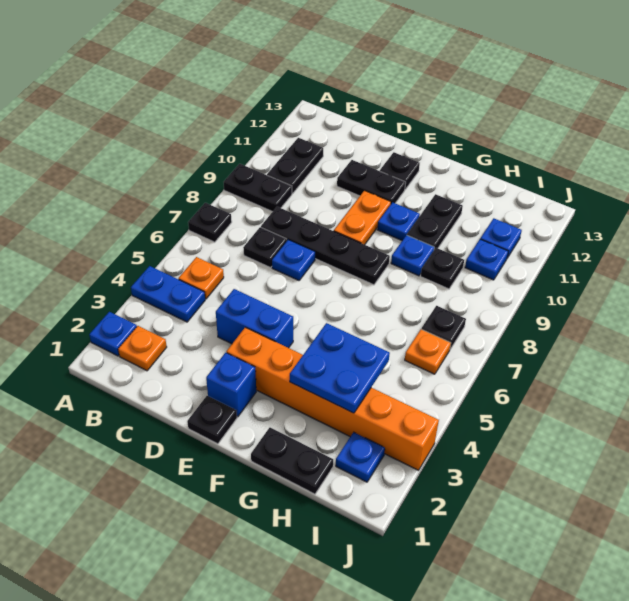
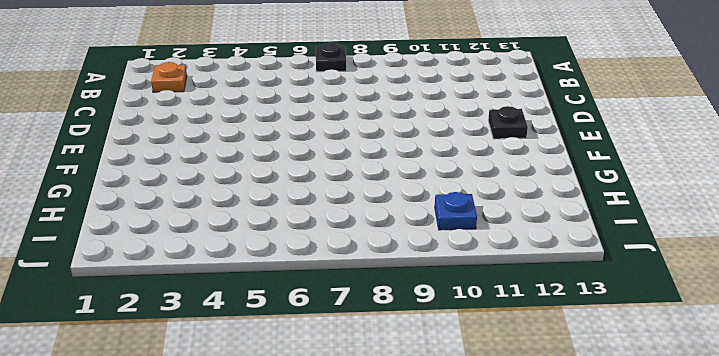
none -> blue 1x1 plate [89,312,137,356]
none -> blue 1x2 plate [131,266,205,322]
none -> black 1x2 plate [224,164,292,212]

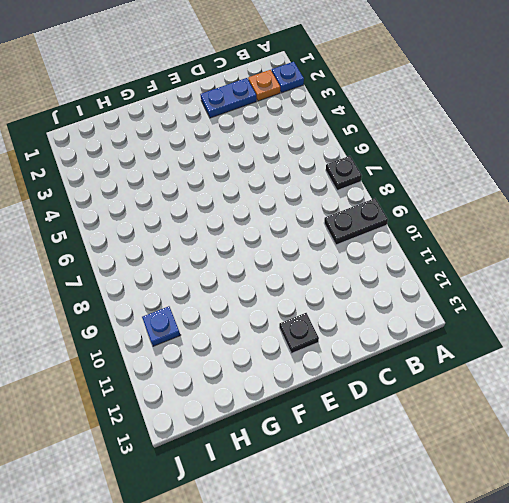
blue 1x2 plate [200,78,257,118] -> blue 1x2 plate moved to [131,266,205,322]
none -> orange 1x1 plate [178,257,224,299]
none -> black 1x2 plate [267,138,323,193]
none -> black 1x1 plate [243,227,287,268]

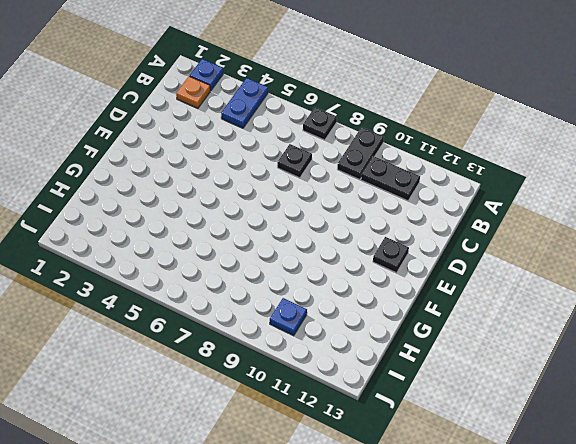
none -> orange 1x1 plate [178,257,224,299]
none -> black 1x4 plate [261,207,390,285]
none -> blue 1x2 brick [216,289,293,348]

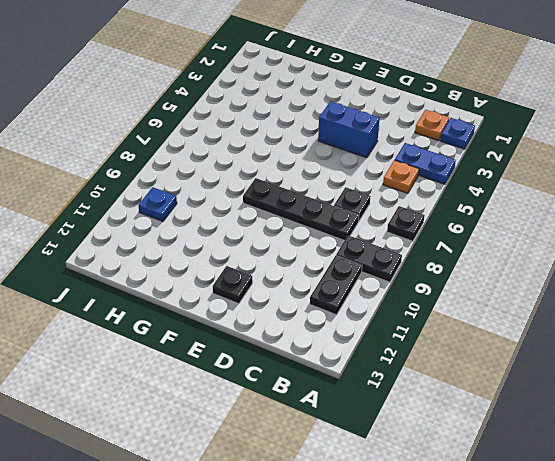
none -> blue 1x1 plate [272,240,315,280]
none -> black 1x2 plate [337,160,406,203]
none -> black 1x1 plate [187,396,237,444]

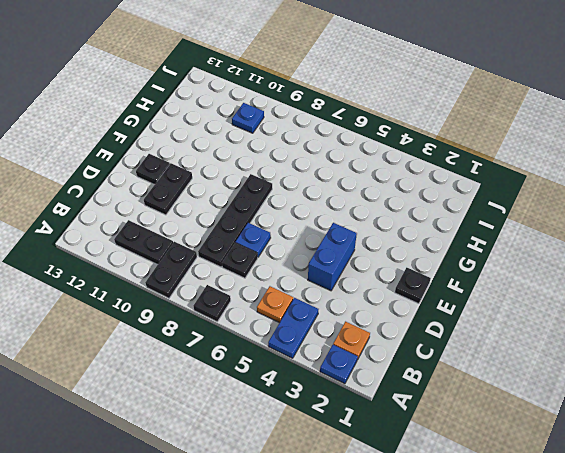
none -> blue 1x1 brick [206,353,256,417]
none -> orange 1x6 brick [226,327,439,470]
none -> orange 1x2 plate [334,190,391,245]

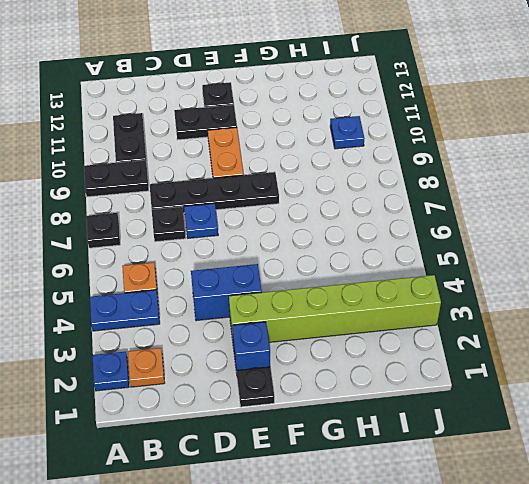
lime 1x6 brick [229,275,441,342] -> orange 1x6 brick [226,327,439,470]
none -> blue 1x1 plate [377,202,420,240]
none -> black 1x2 plate [251,428,333,494]
none -> blue 1x1 plate [391,235,434,276]

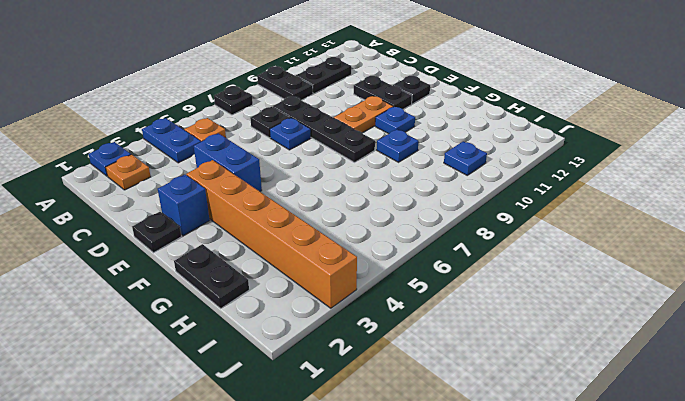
none -> black 1x2 plate [407,194,463,250]
none -> black 1x1 plate [421,248,464,289]
none -> blue 1x1 plate [336,432,385,482]

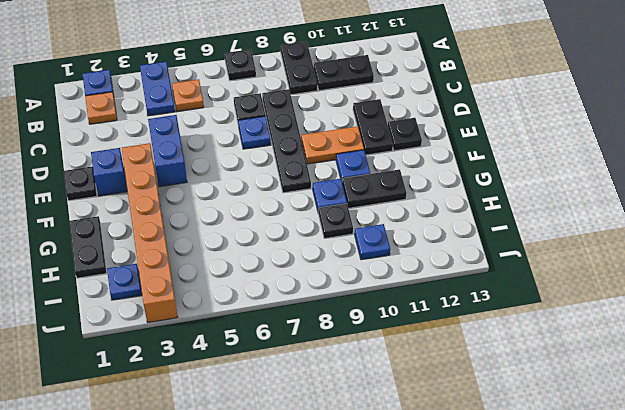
none -> orange 1x1 plate [405,329,451,374]
none -> black 1x1 plate [422,306,466,349]
none -> blue 1x1 plate [480,218,522,258]

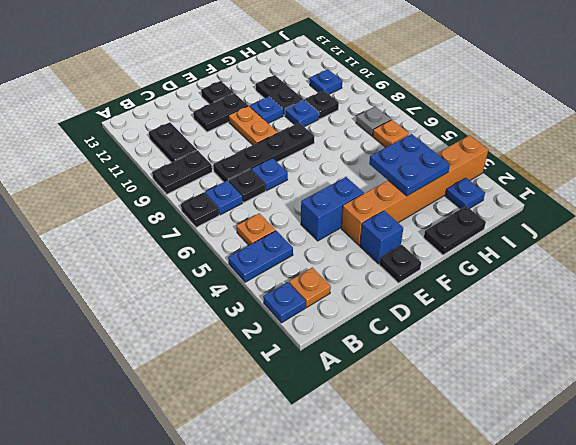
blue 1x1 plate [205,181,243,215] -> blue 1x1 plate moved to [480,218,522,258]
grey 1x1 plate [356,107,391,136] -> black 1x1 plate [422,306,466,349]

